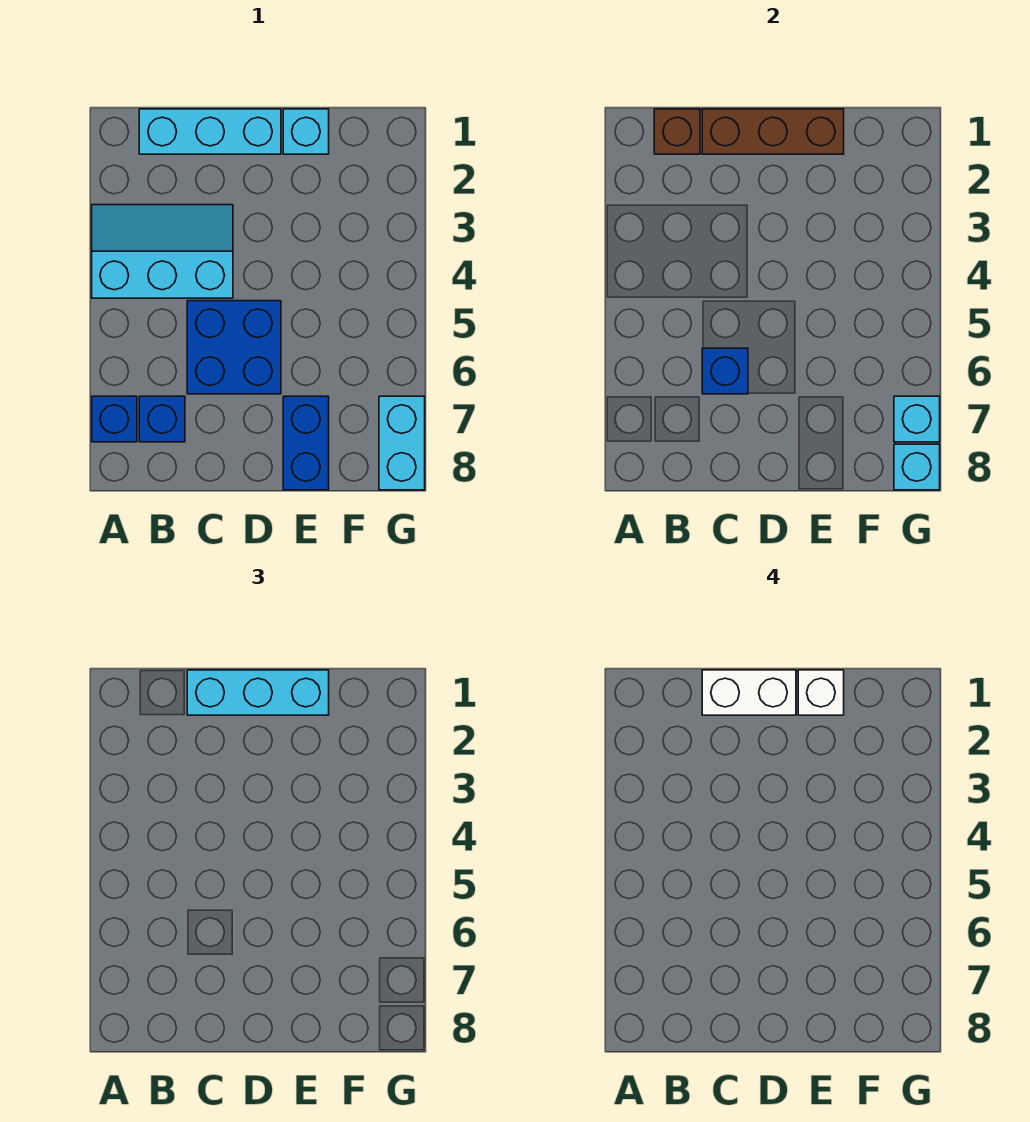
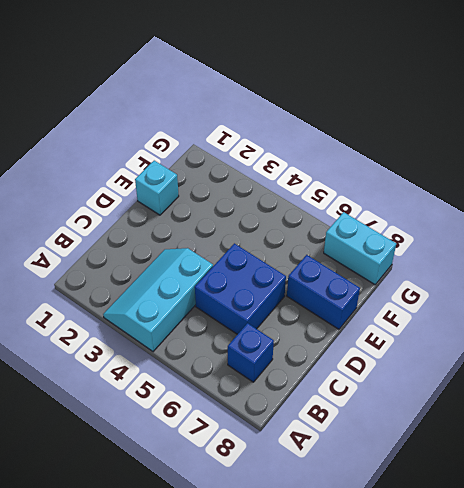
none -> blue 1x1 brick [92,396,137,442]
none -> cyan 1x3 brick [139,109,281,154]
none -> brown 1x1 brick [654,109,700,154]

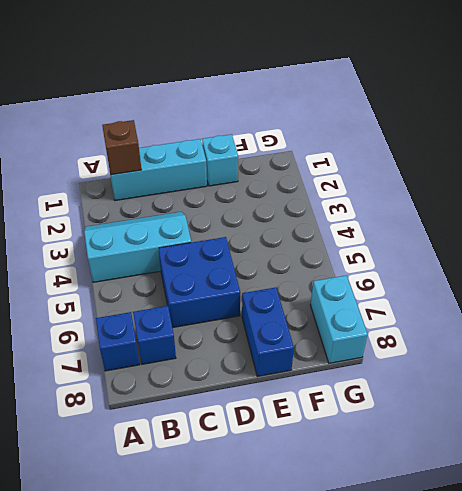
none -> brown 1x3 brick [702,109,844,154]
none -> blue 1x1 brick [702,348,748,394]
none -> cyan 1x1 brick [894,396,940,442]

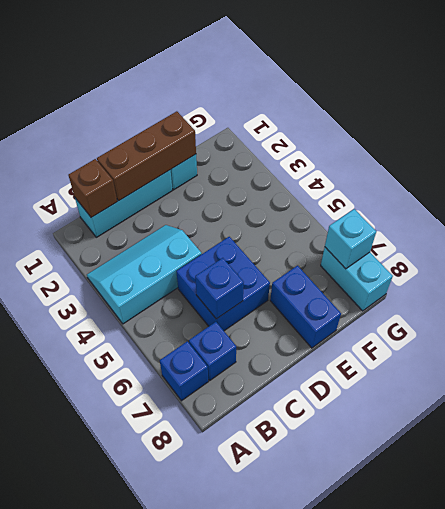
none -> cyan 1x1 brick [894,444,940,490]
none -> cyan 1x3 brick [187,670,329,715]
none -> white 1x2 brick [702,670,796,715]

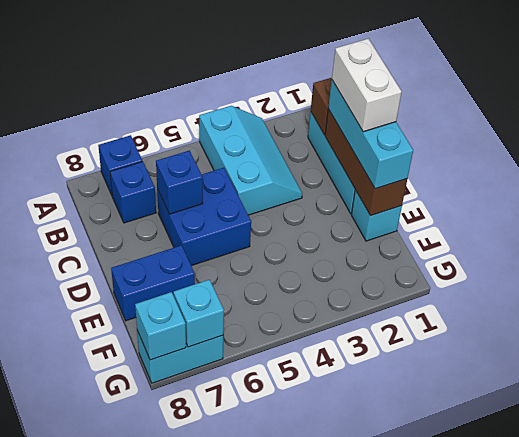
none -> white 1x1 brick [798,670,844,715]

